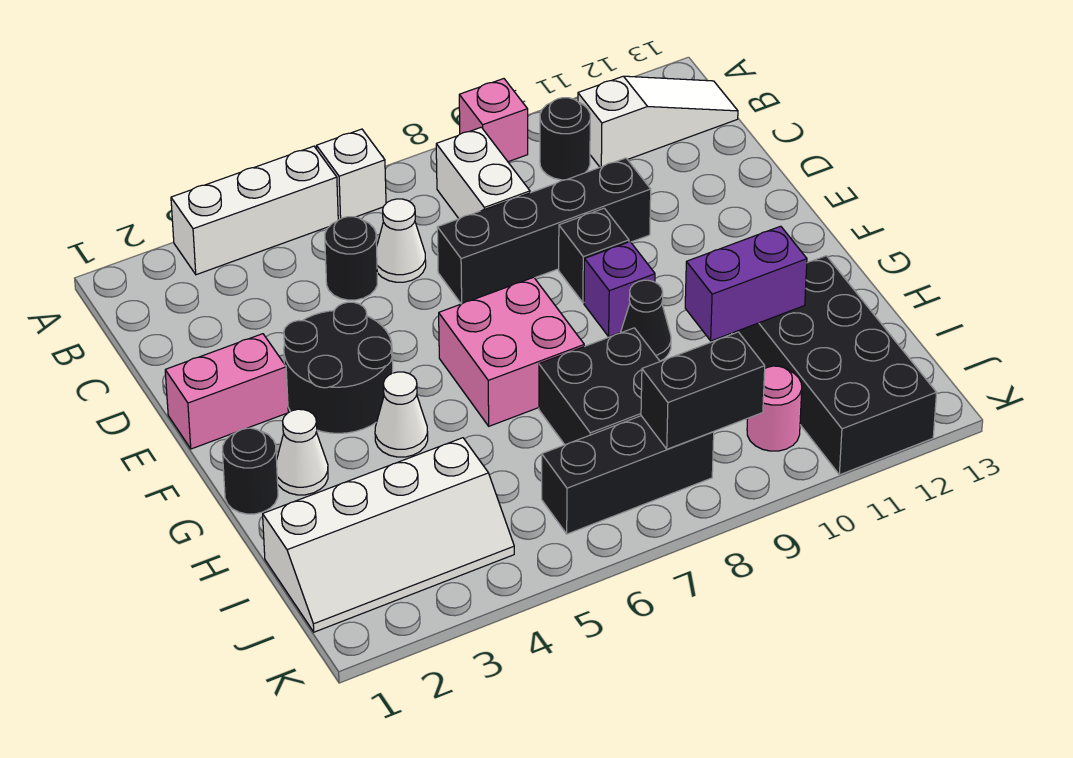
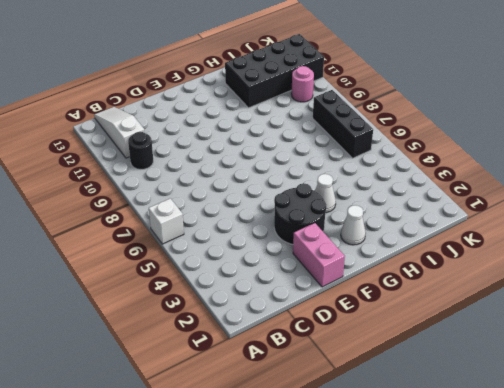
none -> white 1x3 brick [171,146,338,275]
none -> pink 1x1 brick [459,79,528,162]
none -> white 1x2 brick [436,127,530,219]

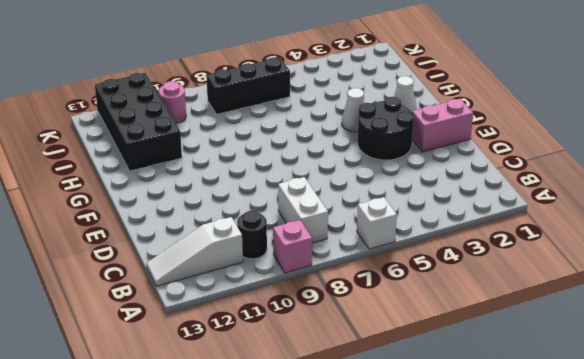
none -> white 1x3 brick [171,146,338,275]
none -> black 1x1 round brick [325,217,377,300]
none -> white 1x1 cone [377,199,426,282]

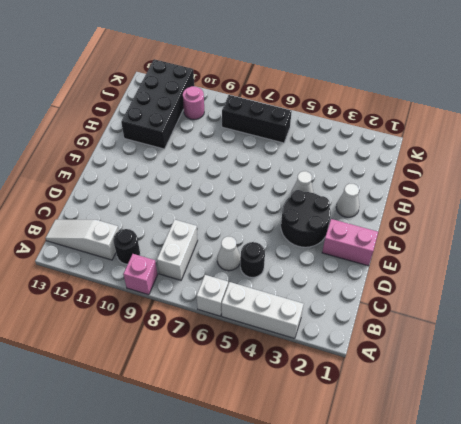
none -> black 1x4 brick [437,158,651,304]
none -> black 1x1 brick [559,208,629,303]
none -> pink 2x2 brick [439,277,584,426]

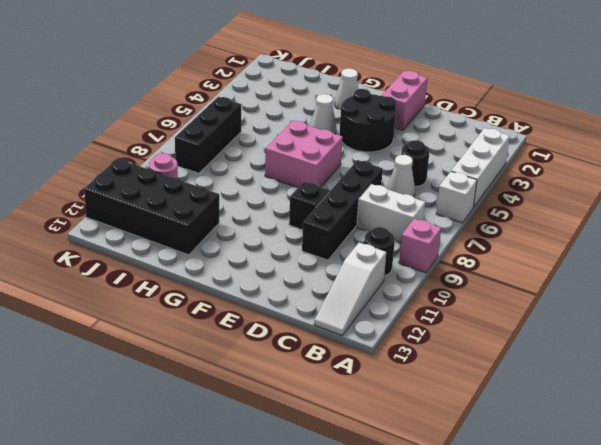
none -> purple 1x1 brick [584,242,655,337]
none -> black 1x1 round brick [222,428,278,514]
none -> black 1x1 cone [620,280,671,361]

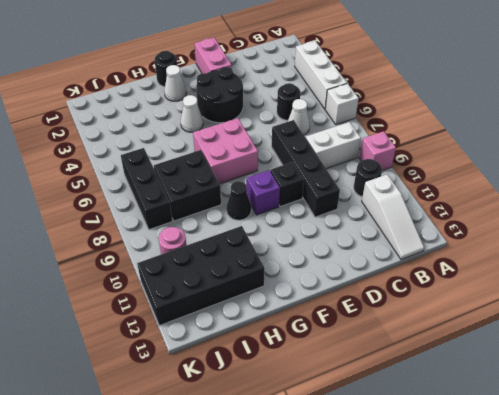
none -> white 2x4 slope [263,438,514,632]
none -> purple 1x2 brick [685,226,807,341]
none -> black 1x2 brick [641,332,765,449]

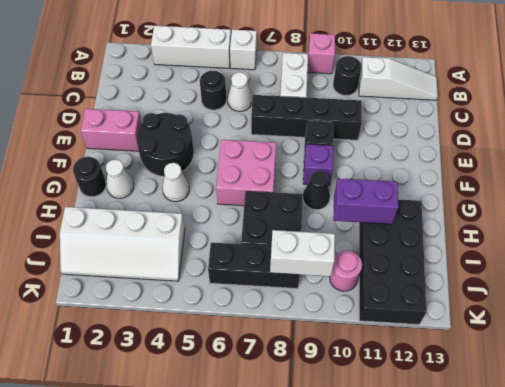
white 1x2 brick [270,230,335,277] -> black 1x2 brick [641,332,765,449]

